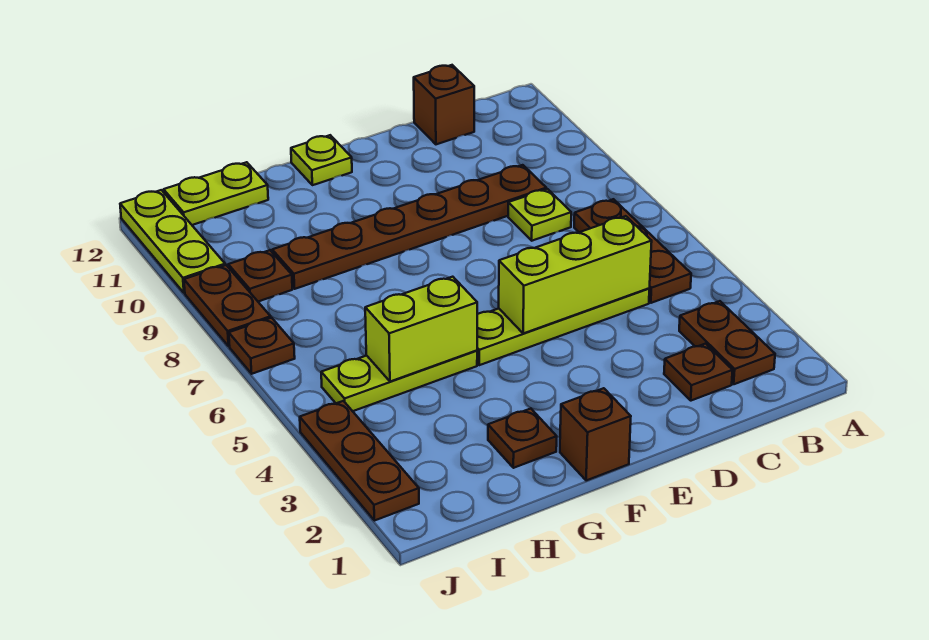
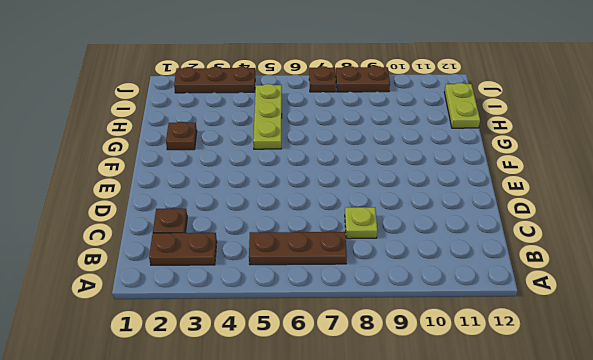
none -> lime 1x4 plate [477,288,649,365]
none -> brown 1x6 plate [272,165,546,289]
none -> brown 1x1 brick [414,65,474,144]

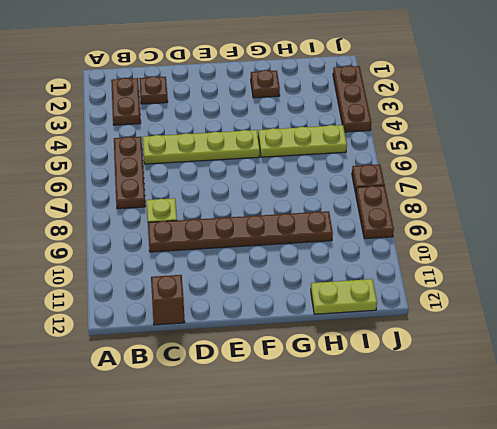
none -> brown 1x1 brick [560,388,631,481]
none -> lime 1x1 plate [291,135,352,185]
none -> brown 1x1 plate [228,250,292,302]

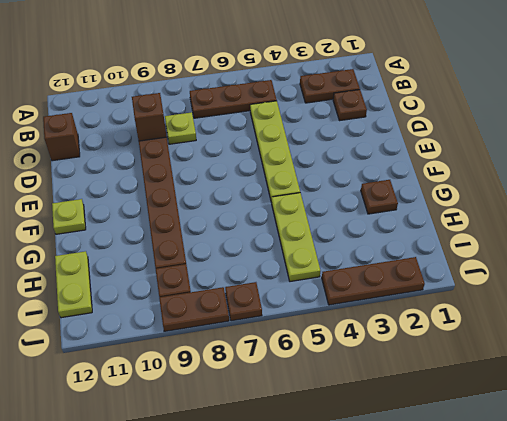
brown 1x1 brick [132,93,167,141] -> brown 1x1 brick moved to [560,388,631,481]
none -> lime 1x3 plate [120,190,225,293]
none -> lime 1x3 brick [499,216,652,334]
none -> lime 1x2 brick [365,277,477,382]

